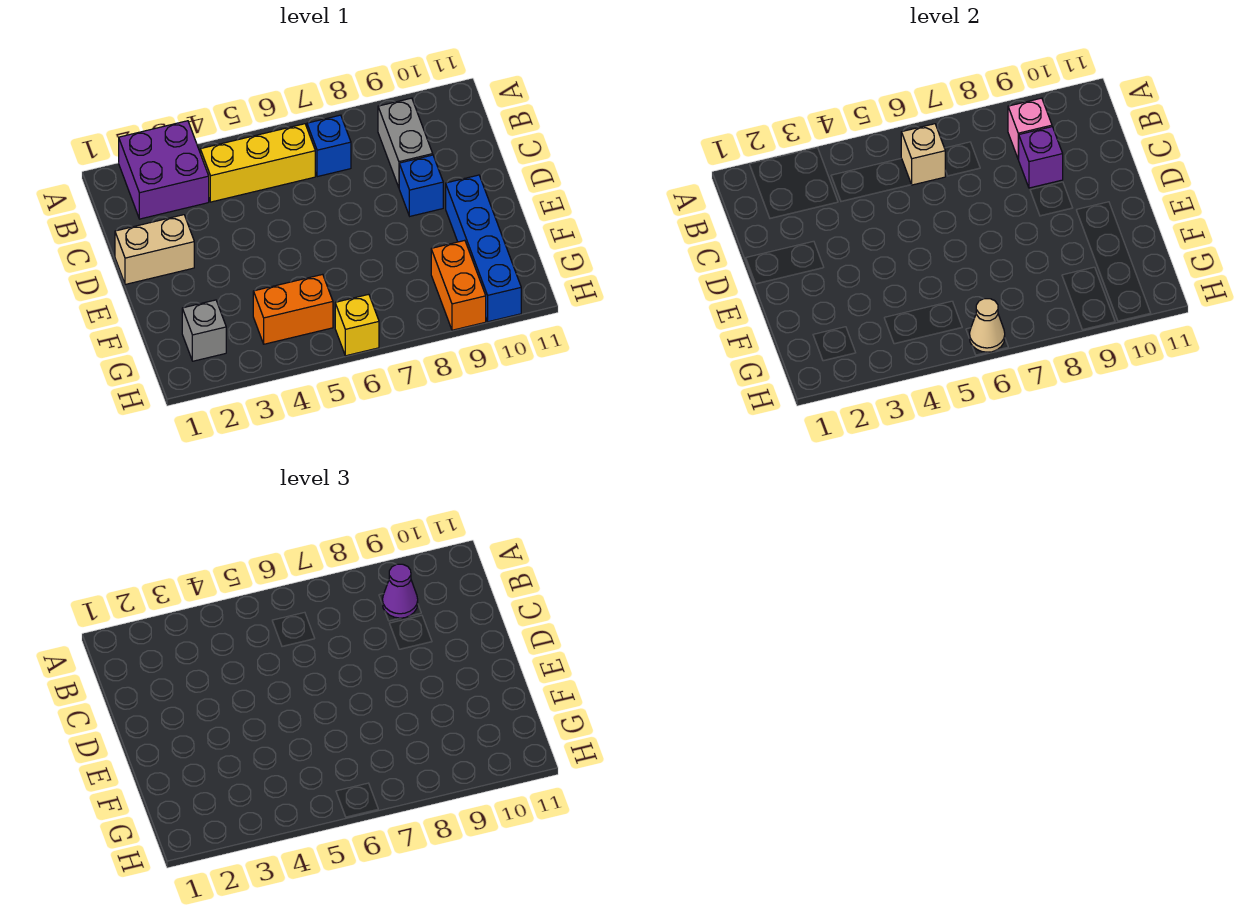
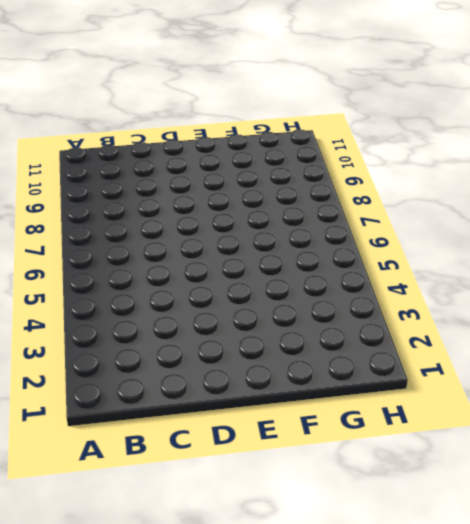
none -> purple 2x2 brick [119,121,209,219]
none -> yellow 1x3 brick [200,124,315,202]
none -> blue 1x1 brick [307,115,351,177]

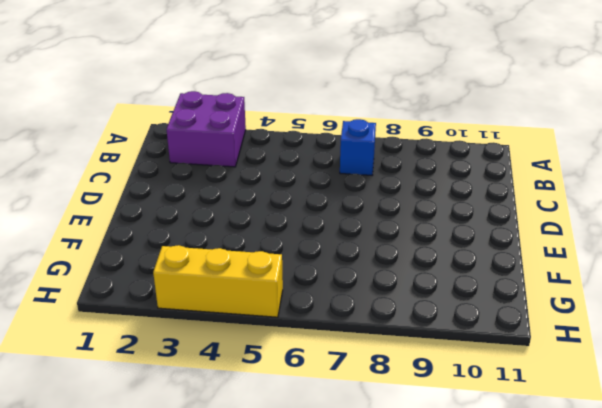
yellow 1x3 brick [153,245,283,317] -> yellow 1x3 brick moved to [200,124,315,202]
none -> grey 1x2 brick [378,98,433,187]
none -> tan 1x2 brick [115,215,194,285]
none -> blue 1x1 brick [399,155,443,216]

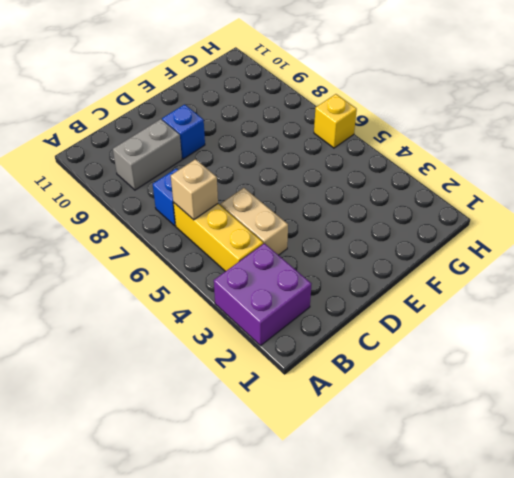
tan 1x2 brick [220,188,288,255] -> tan 1x2 brick moved to [115,215,194,285]
none -> blue 1x4 brick [446,175,521,322]
none -> grey 1x1 brick [182,300,226,361]
none -> orange 1x2 brick [253,274,333,344]

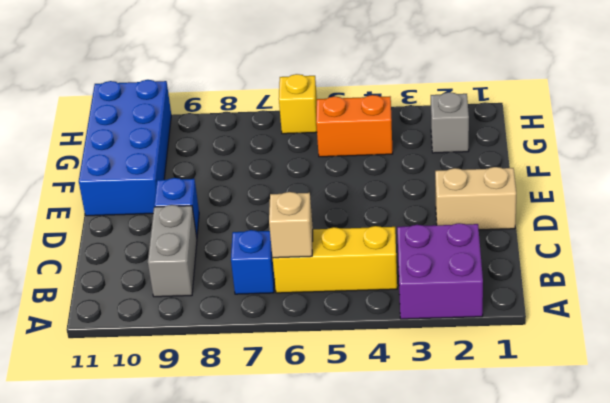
blue 2x4 brick [79,80,171,216] -> blue 1x4 brick [446,175,521,322]
none -> orange 1x2 brick [431,240,486,330]
none -> pink 1x1 brick [1008,98,1052,159]
none -> purple 1x1 brick [1018,127,1063,188]

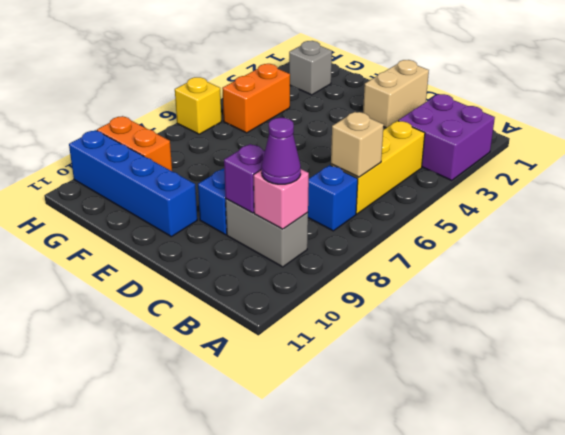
none -> tan 1x1 cone [970,299,1005,352]

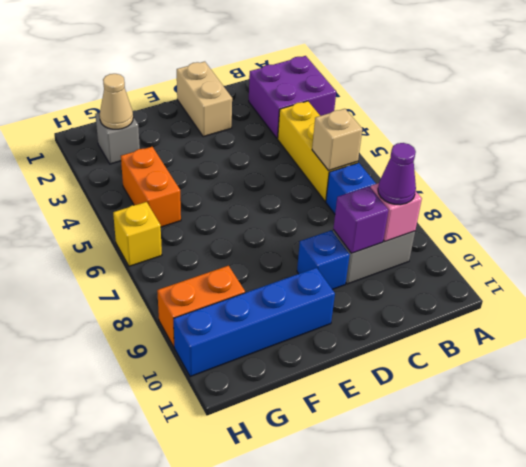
tan 1x1 cone [100,74,133,129] -> tan 1x1 cone moved to [970,299,1005,352]

